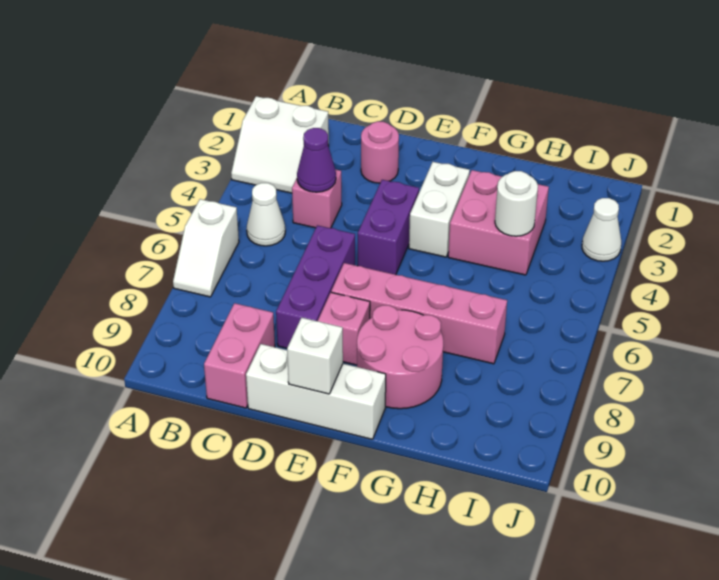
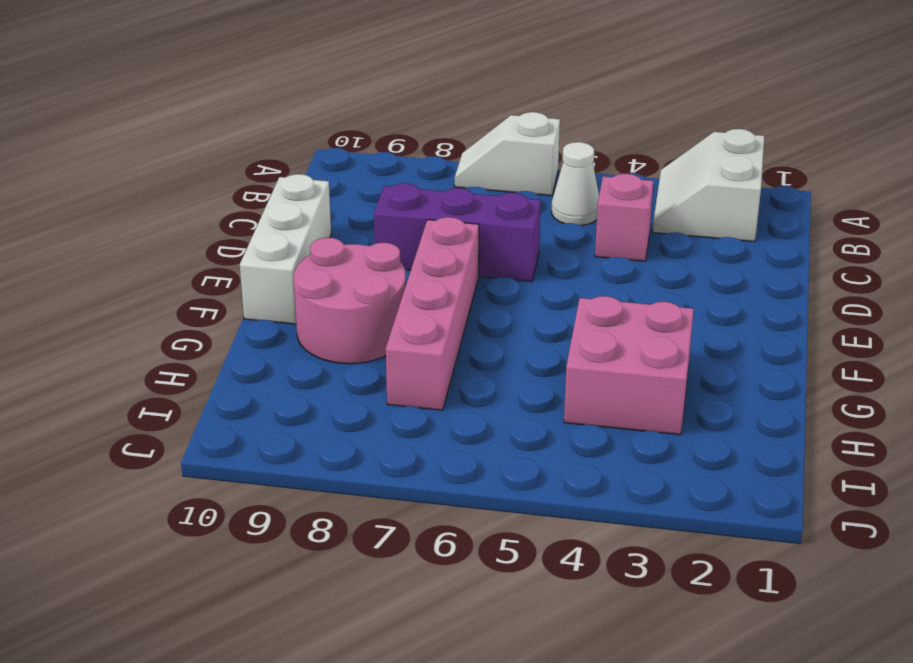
none -> pink 1x2 brick [204,303,275,408]
none -> pink 1x1 round brick [361,121,399,183]
none -> purple 1x2 brick [358,180,419,275]

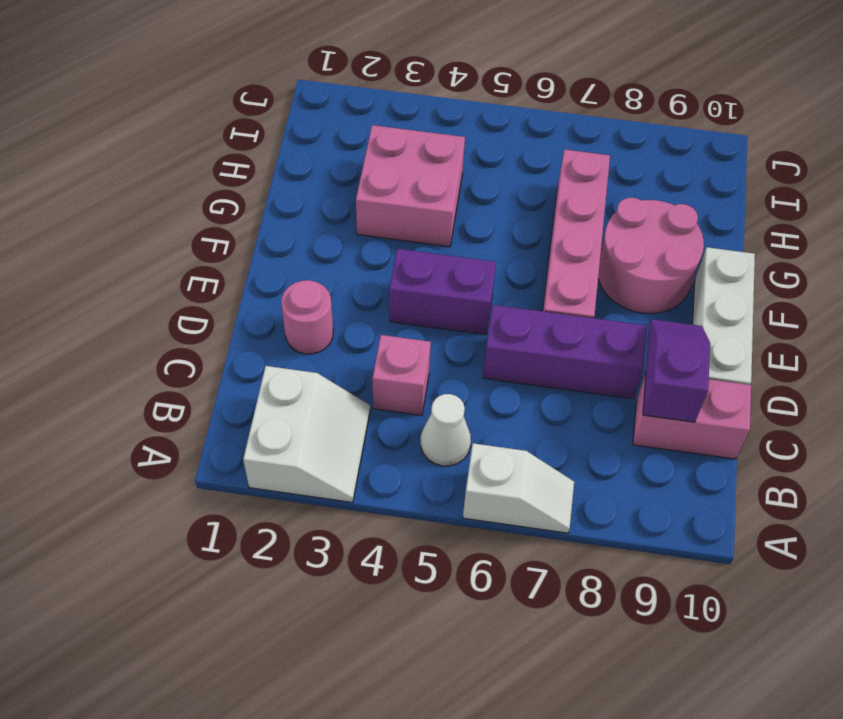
purple 1x2 slope [643,319,710,422] -> none
none -> pink 1x1 brick [318,292,370,365]
none -> white 1x2 brick [409,162,470,257]
none -> white 1x1 cone [582,198,621,261]

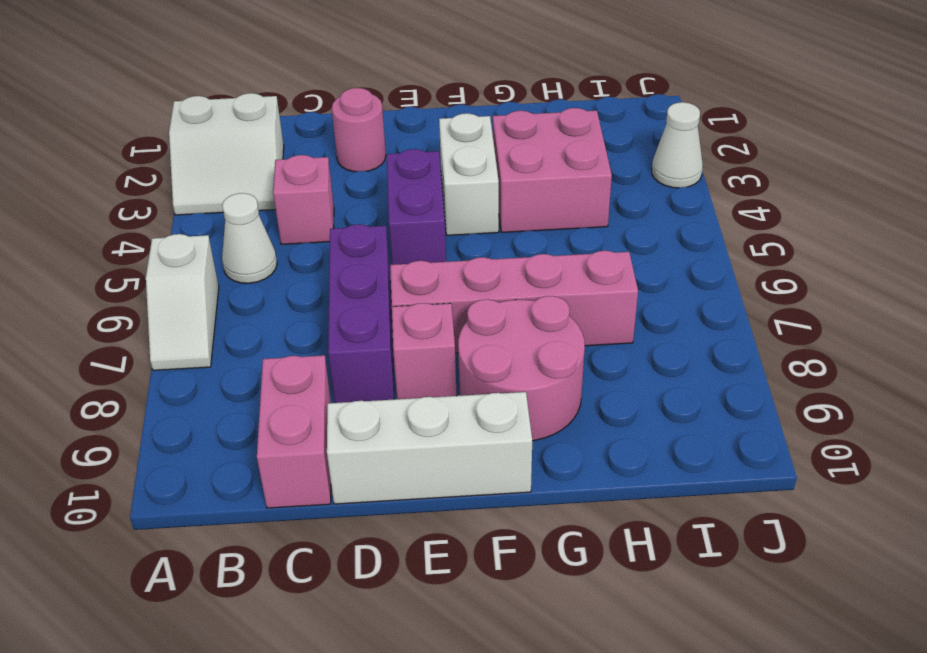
none -> purple 1x1 cone [297,128,336,192]
none -> white 1x1 brick [287,317,343,394]
none -> white 1x1 round brick [495,171,538,236]

